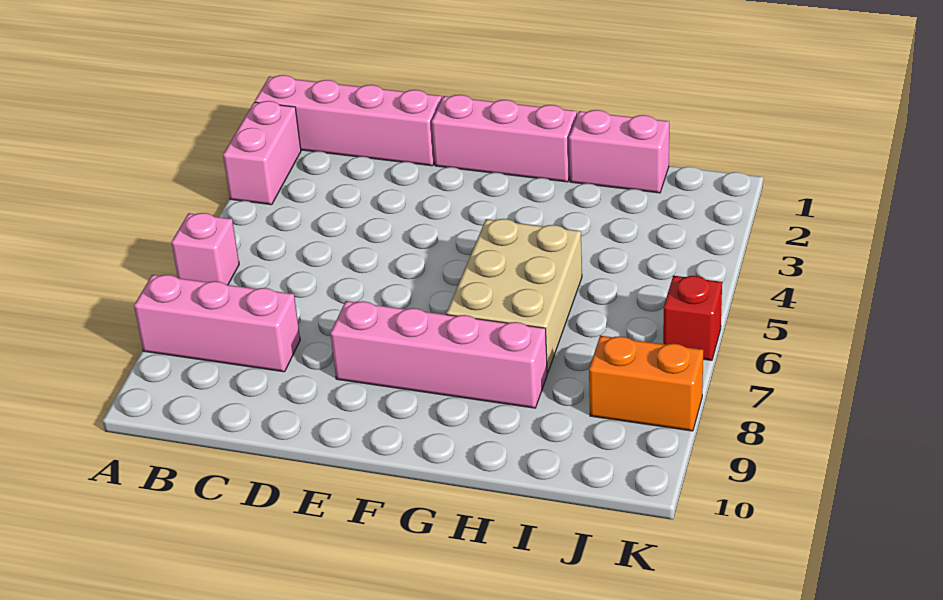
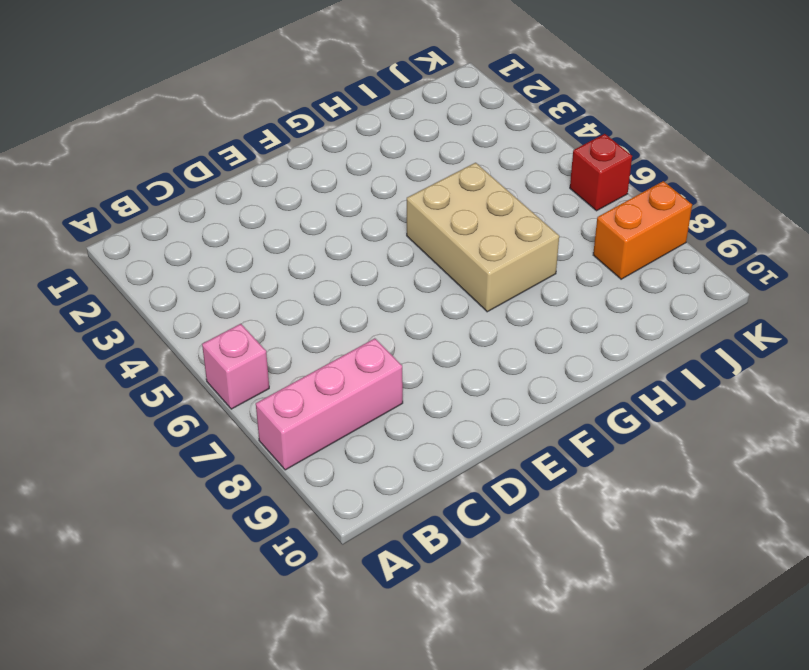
none -> pink 1x4 brick [255,75,442,166]
none -> pink 1x2 brick [223,101,301,205]

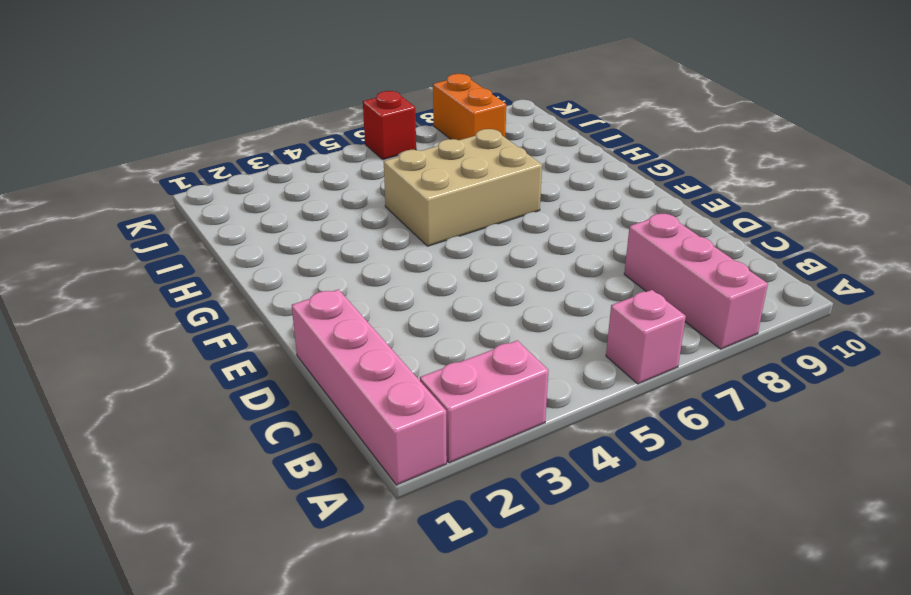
none -> pink 1x3 brick [432,95,577,182]
none -> pink 1x4 brick [330,301,547,408]

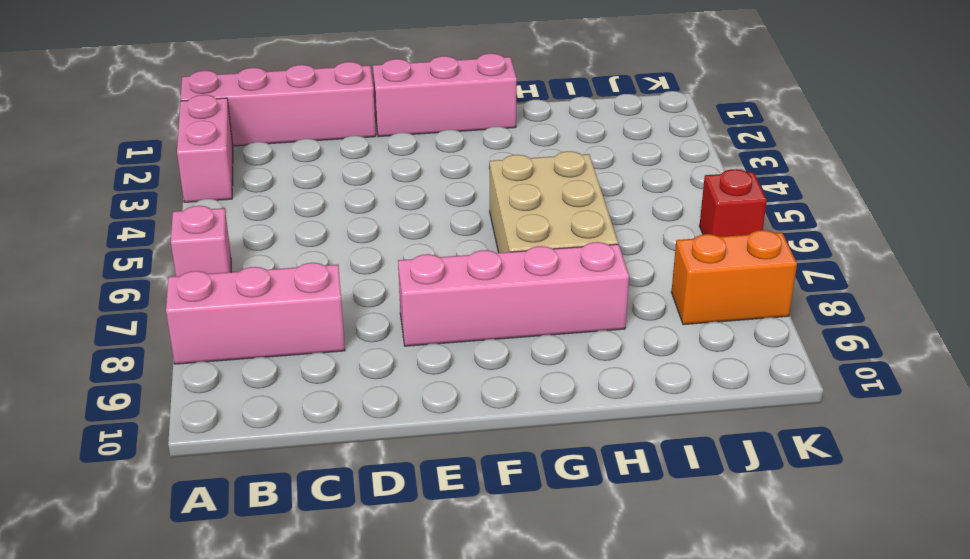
none -> pink 1x2 brick [569,110,669,193]

